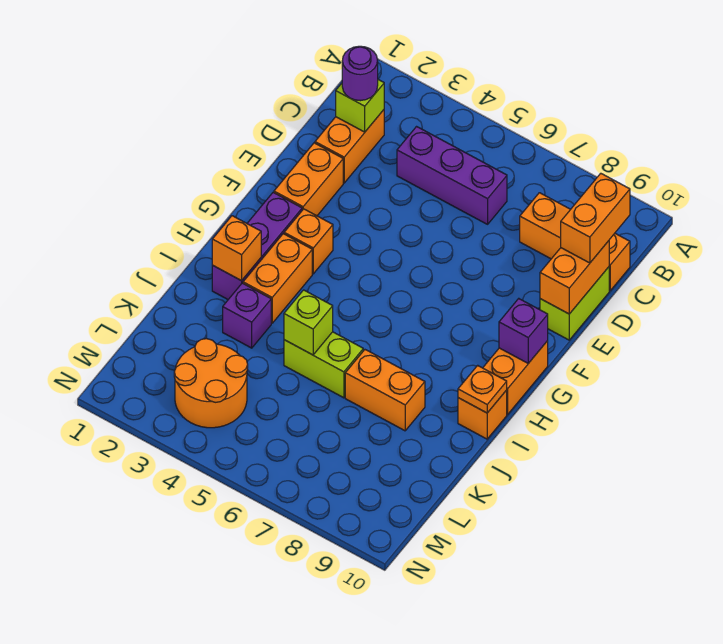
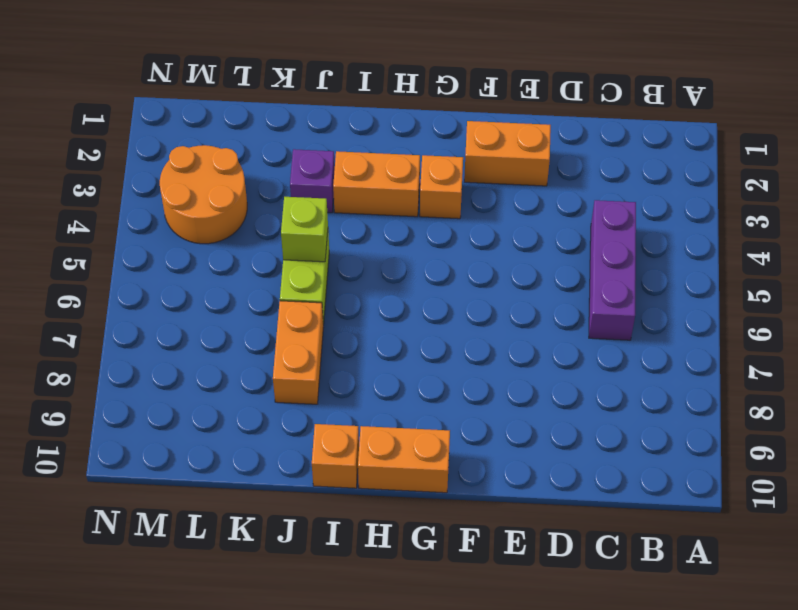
none -> orange 1x2 brick [315,110,384,183]
none -> orange 1x3 brick [520,193,630,290]
none -> lime 1x2 brick [540,267,609,340]

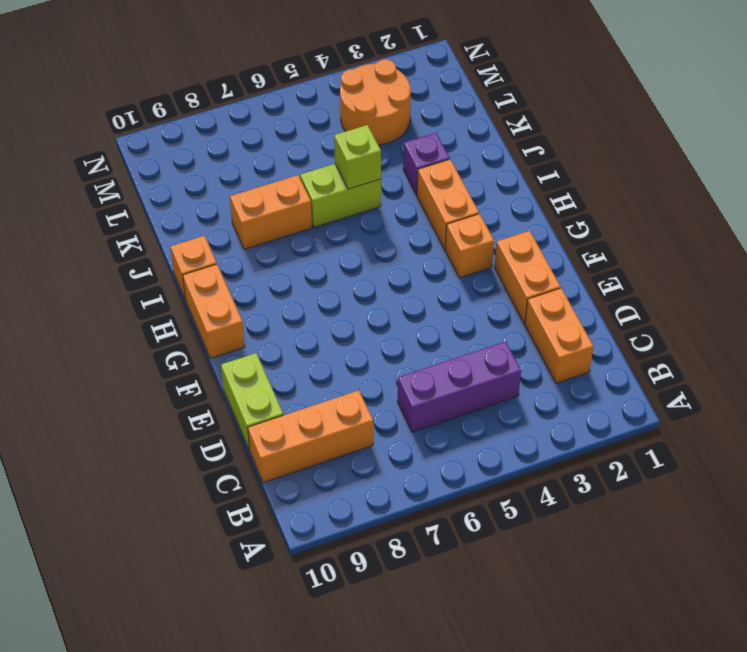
none -> purple 1x3 brick [212,192,302,299]
none -> lime 1x1 brick [336,80,384,132]
none -> orange 1x2 brick [540,241,609,314]

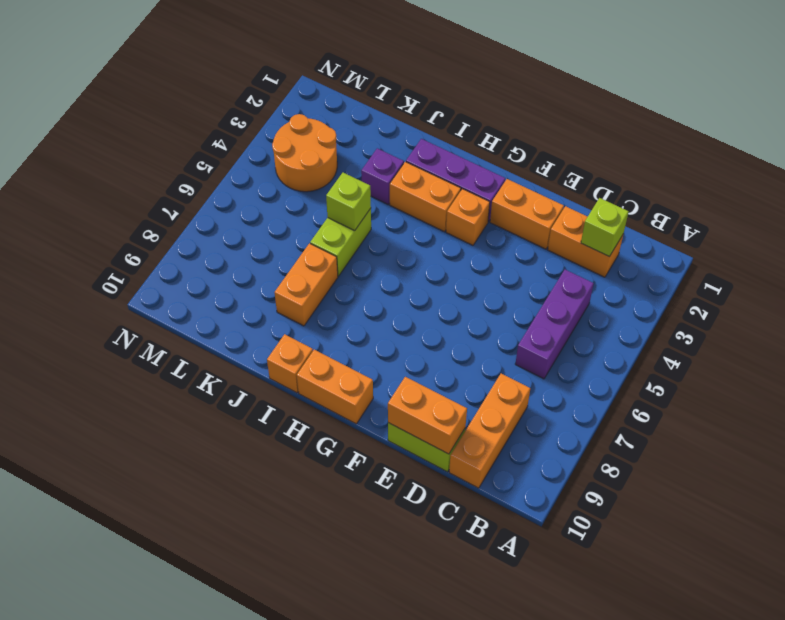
none -> purple 1x1 brick [499,299,548,363]
none -> orange 1x1 brick [212,216,261,281]
none -> orange 1x1 plate [458,365,507,413]

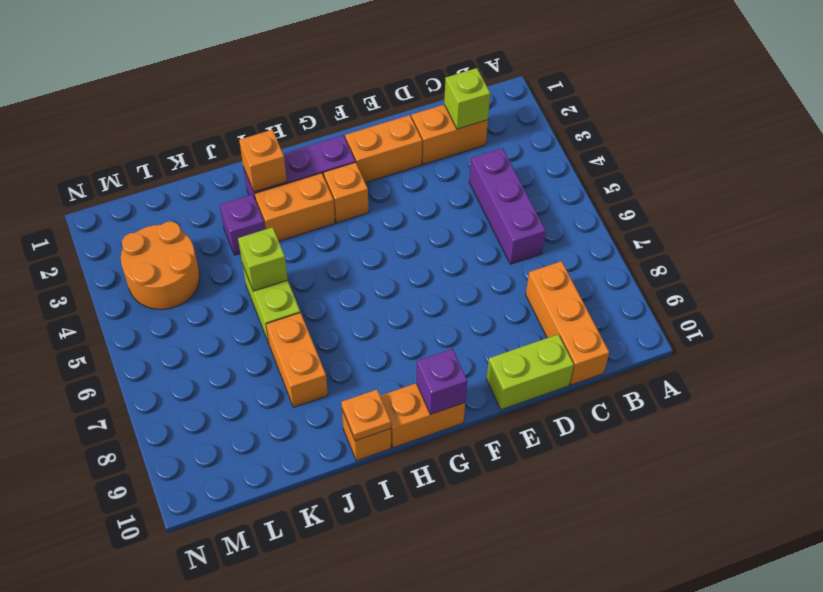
none -> orange 1x2 brick [540,241,609,314]
none -> purple 1x1 round brick [342,46,378,101]
none -> orange 1x2 brick [561,173,630,263]

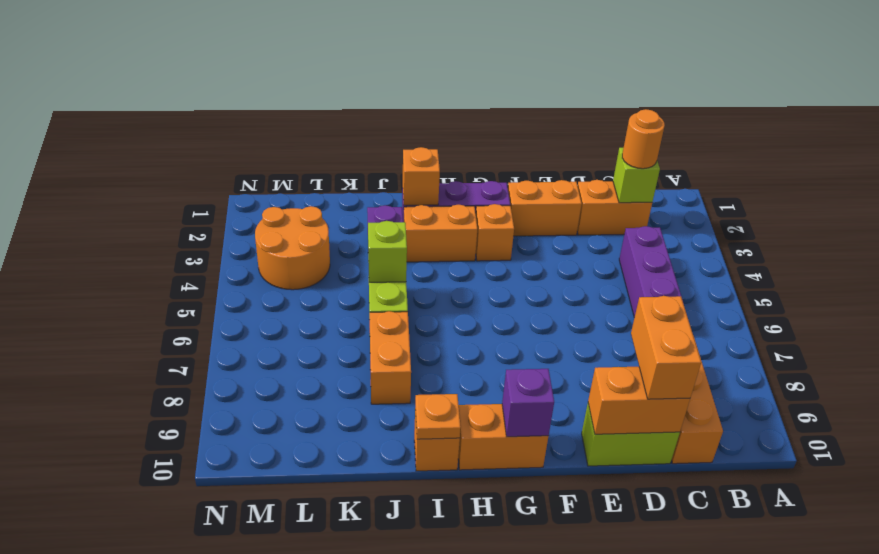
orange 1x1 round brick [622,109,665,169] -> purple 1x1 round brick [342,46,378,101]
orange 1x2 brick [631,296,701,399] -> orange 1x2 brick turned to [561,173,630,263]

